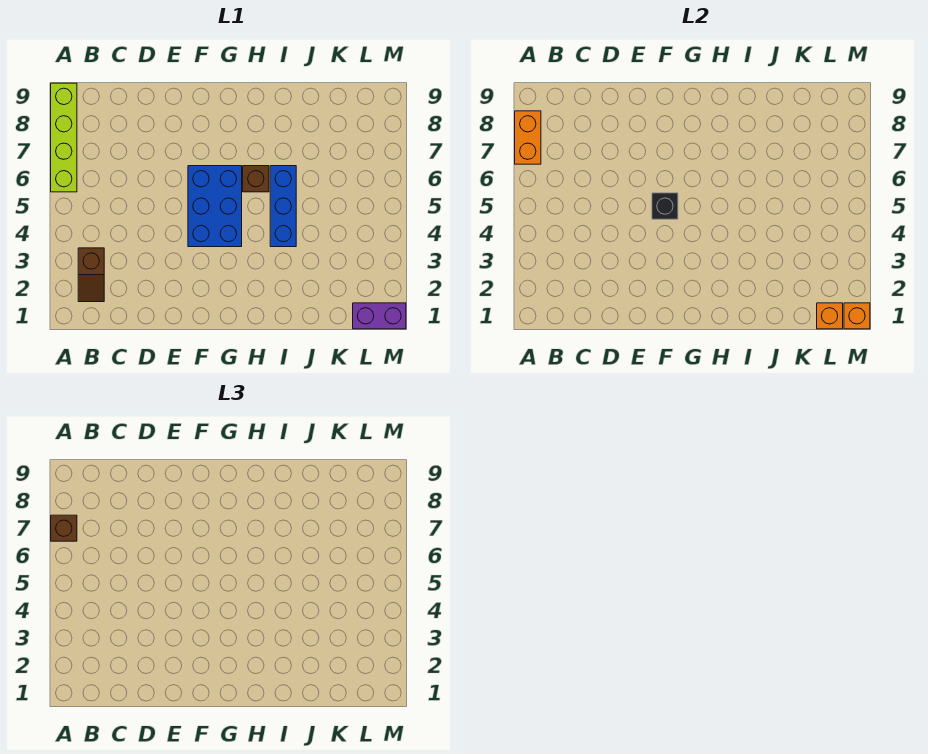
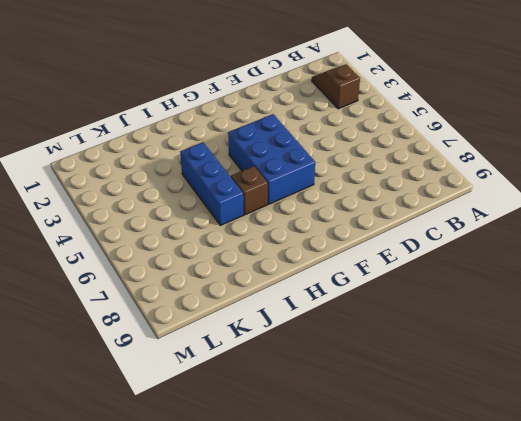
none -> lime 1x4 brick [51,83,77,192]
none -> purple 1x2 brick [353,303,406,329]

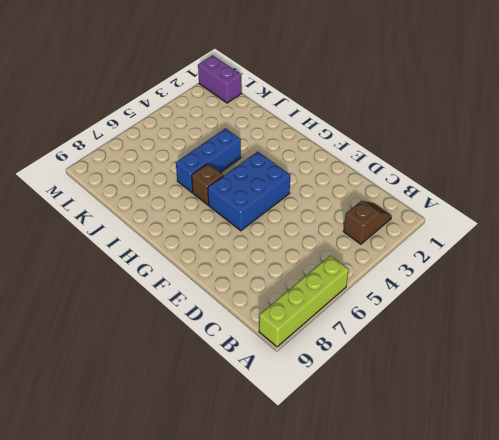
none -> orange 1x2 brick [515,111,541,164]
none -> black 1x1 brick [652,193,678,219]

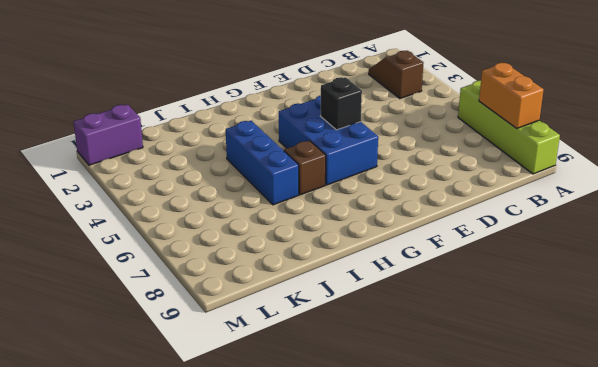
none -> orange 1x1 brick [817,303,843,329]
none -> orange 1x1 brick [844,303,870,329]

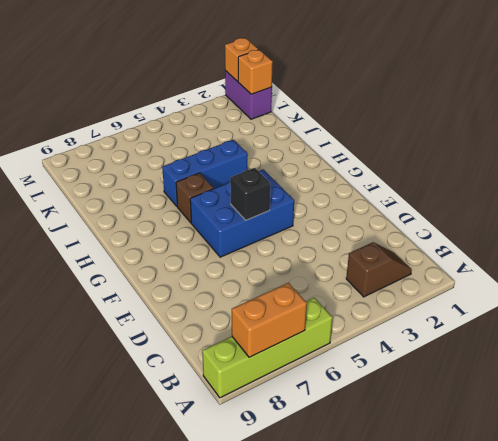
none -> brown 1x1 brick [51,515,77,541]

